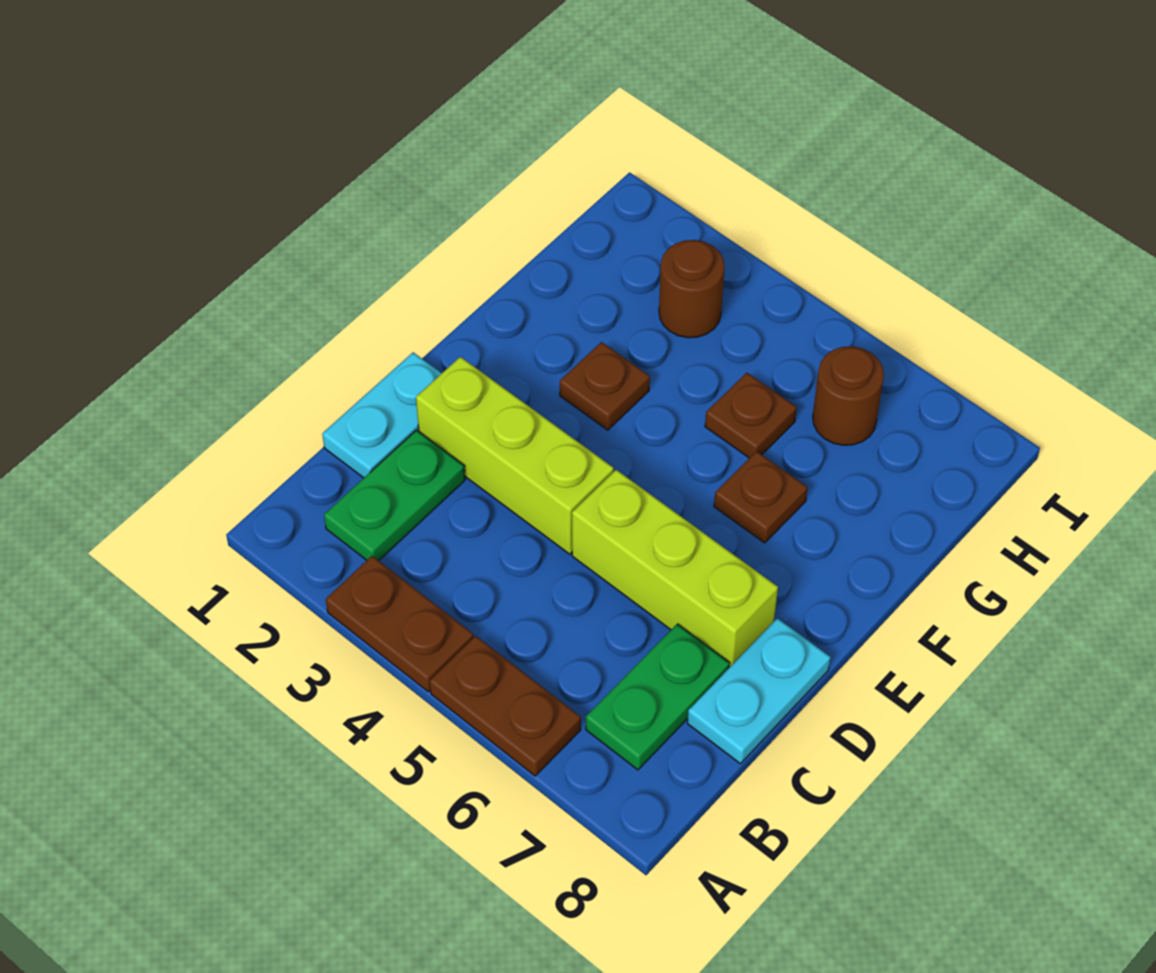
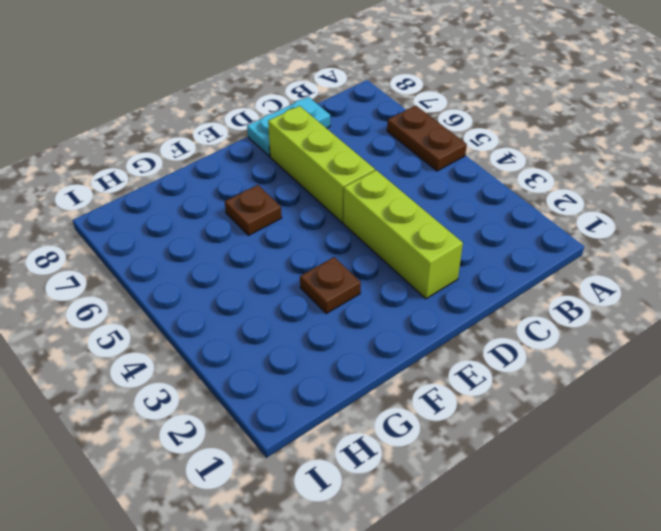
none -> brown 1x2 plate [326,556,473,692]
none -> green 1x2 plate [324,430,465,561]
none -> green 1x2 plate [586,624,729,770]

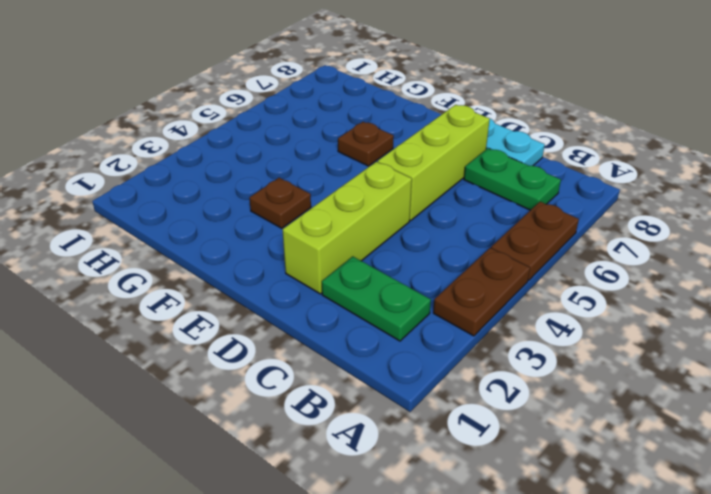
none -> cyan 1x2 plate [322,352,442,478]
none -> brown 1x1 plate [705,373,797,458]
none -> brown 1x1 round brick [659,240,724,338]

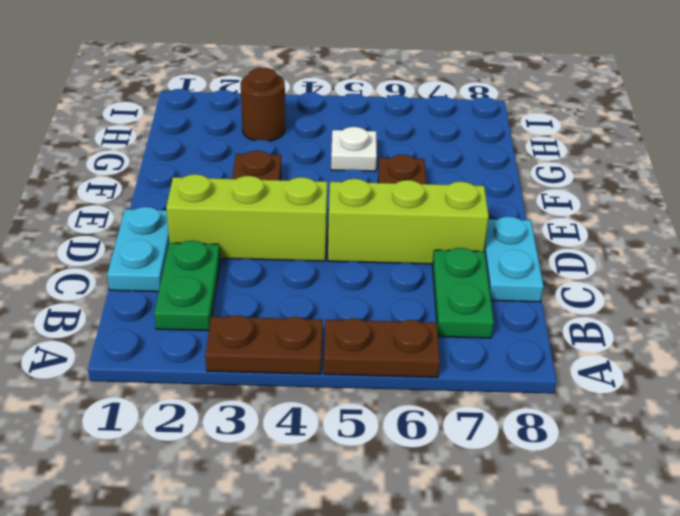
white 1x1 plate [331,127,377,171] -> brown 1x1 plate [705,373,797,458]
none -> brown 1x1 round brick [813,346,884,445]

